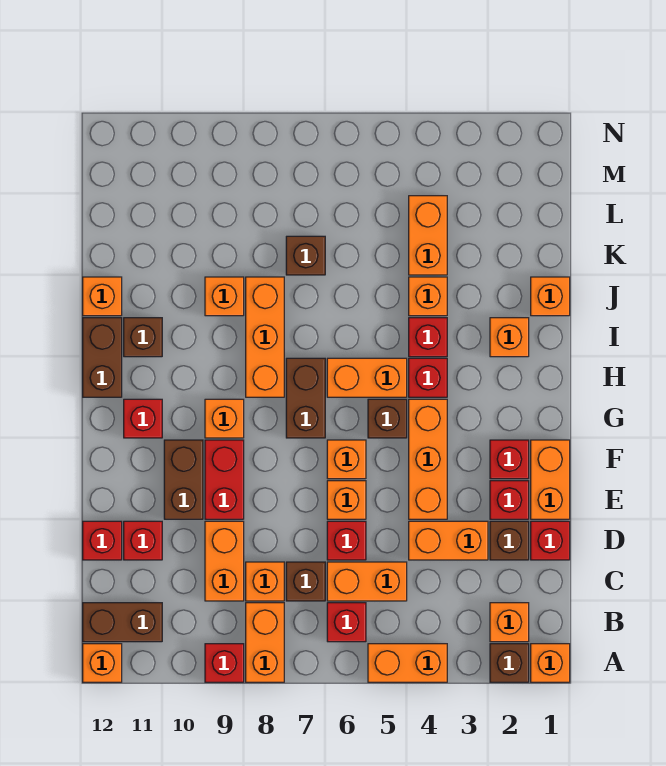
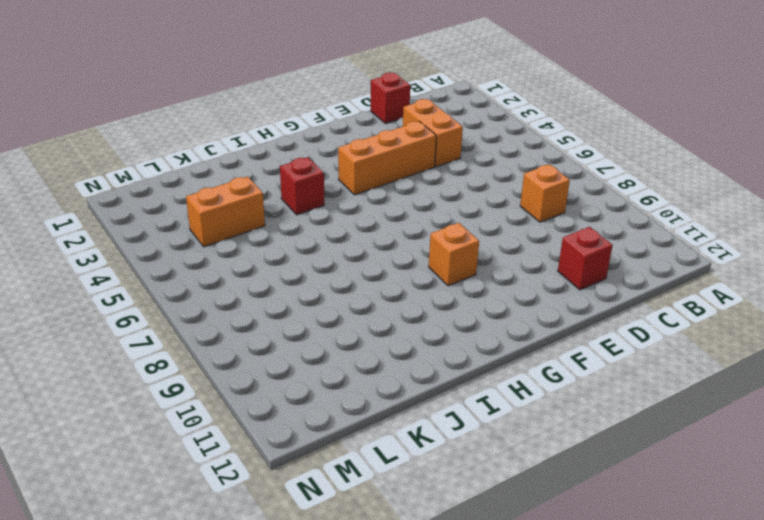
none -> orange 1x1 brick [531,644,570,682]
none -> brown 1x1 brick [490,644,529,682]
none -> orange 1x2 brick [368,644,447,682]
none -> orange 1x2 brick [246,603,284,682]

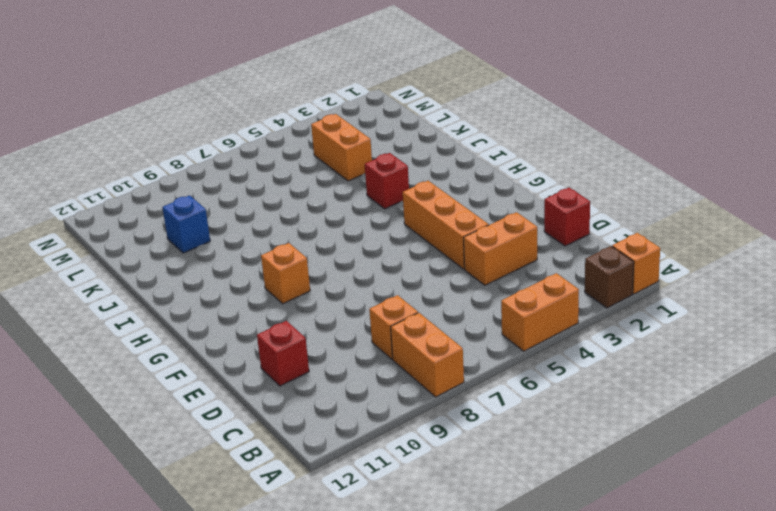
blue 1x1 brick [162,195,210,253] -> none
none -> red 1x1 brick [205,644,244,682]
none -> orange 1x1 brick [83,644,122,682]
none -> orange 1x1 brick [490,603,529,642]
none -> red 1x1 brick [327,603,366,642]

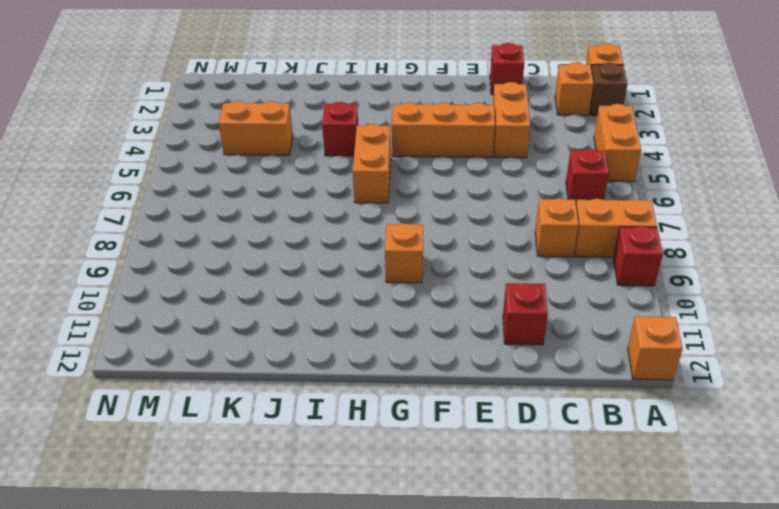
none -> brown 1x2 brick [83,603,162,642]
none -> orange 1x2 brick [327,562,407,601]
none -> brown 1x1 brick [286,562,325,601]
none -> orange 1x2 brick [205,521,244,601]

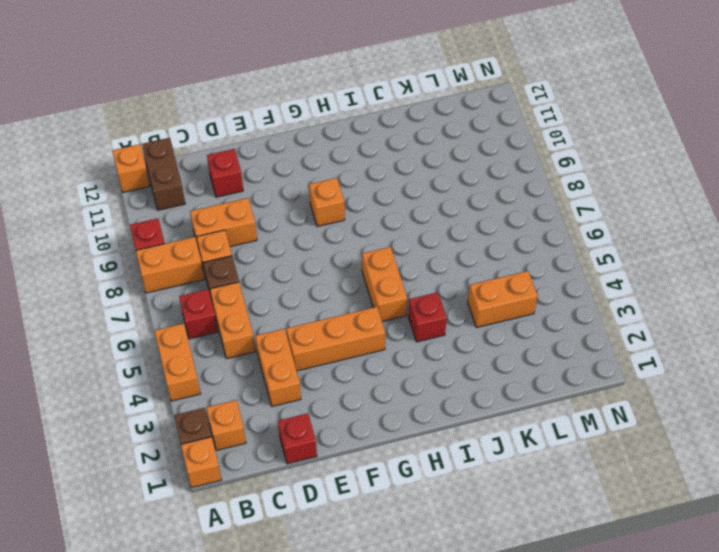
none -> brown 1x1 brick [490,521,529,560]
none -> red 1x1 brick [327,521,366,560]
none -> red 1x1 brick [83,521,122,560]
none -> orange 1x2 brick [531,440,570,519]

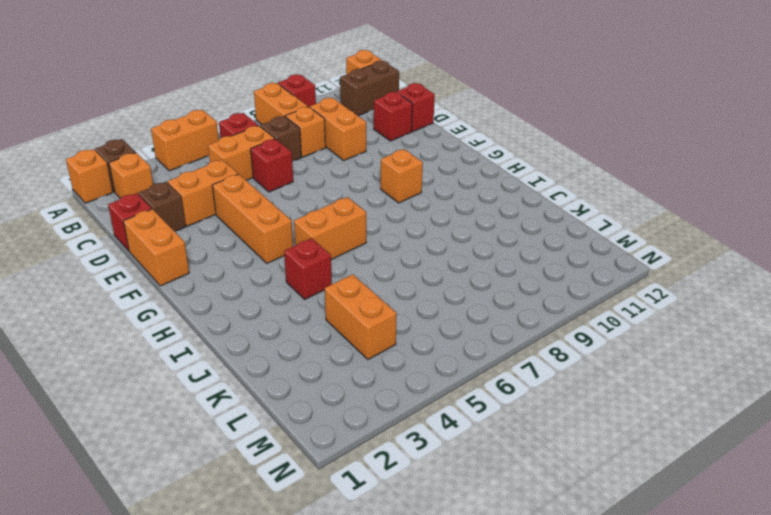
none -> red 1x1 brick [490,481,529,519]
none -> orange 1x1 brick [327,481,366,519]
none -> red 1x2 brick [205,440,244,519]
none -> brown 1x2 brick [164,440,203,519]

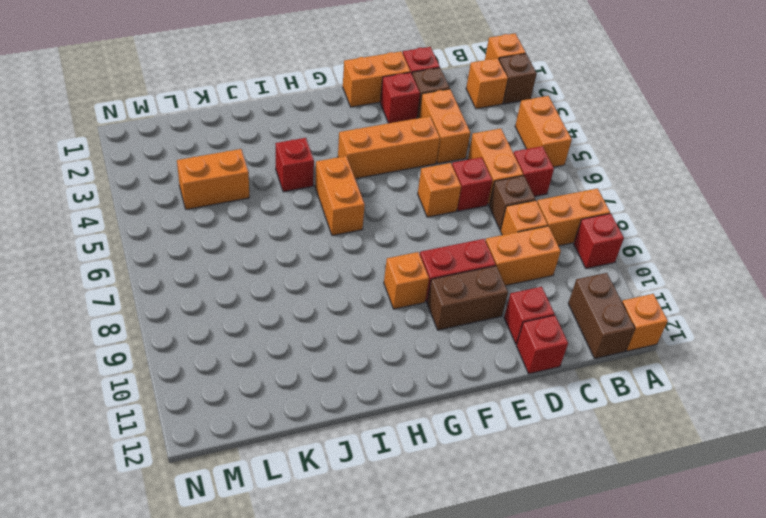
none -> red 1x1 brick [490,440,529,479]
none -> orange 1x1 brick [327,440,366,479]
none -> brown 1x1 brick [368,399,407,438]
none -> brown 1x2 brick [286,358,325,438]

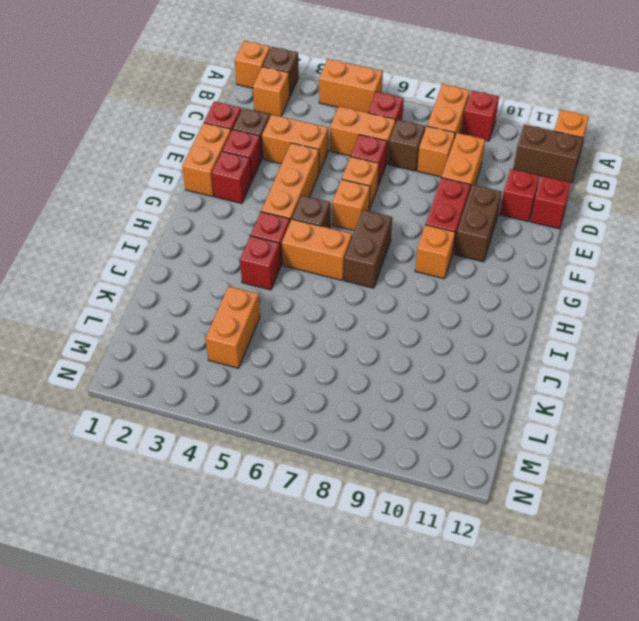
none -> red 1x1 brick [124,399,162,438]
none -> orange 1x3 brick [246,277,284,397]
none -> brown 1x2 brick [83,318,122,397]
none -> orange 1x1 brick [490,318,529,357]

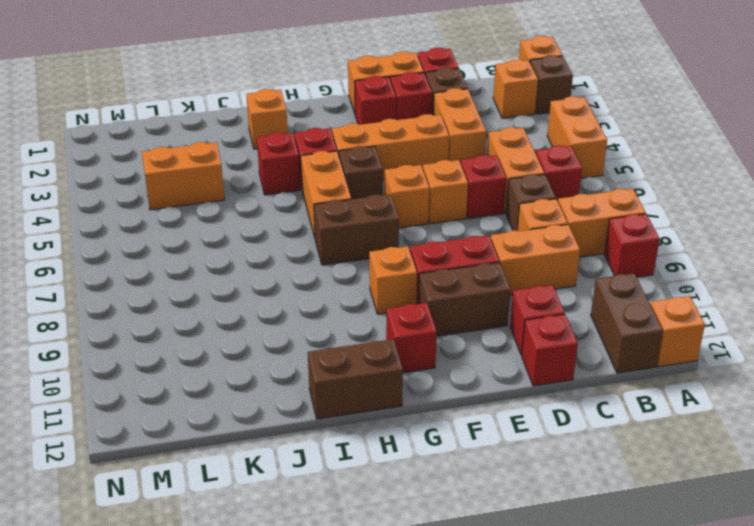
none -> orange 1x3 brick [246,277,284,397]
none -> brown 1x1 brick [124,318,162,357]
none -> orange 1x1 brick [531,277,570,316]
none -> orange 1x1 brick [409,277,447,316]

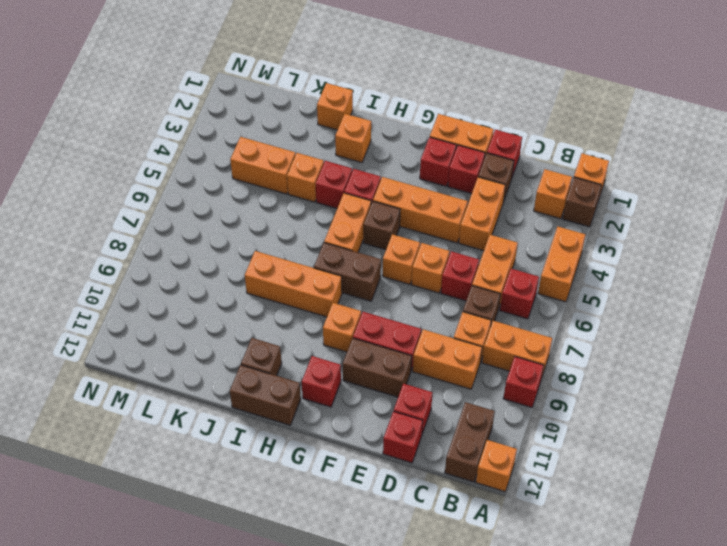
none -> orange 1x1 brick [205,277,244,316]
none -> orange 1x1 brick [83,277,122,316]
none -> brown 1x1 brick [286,236,325,275]

